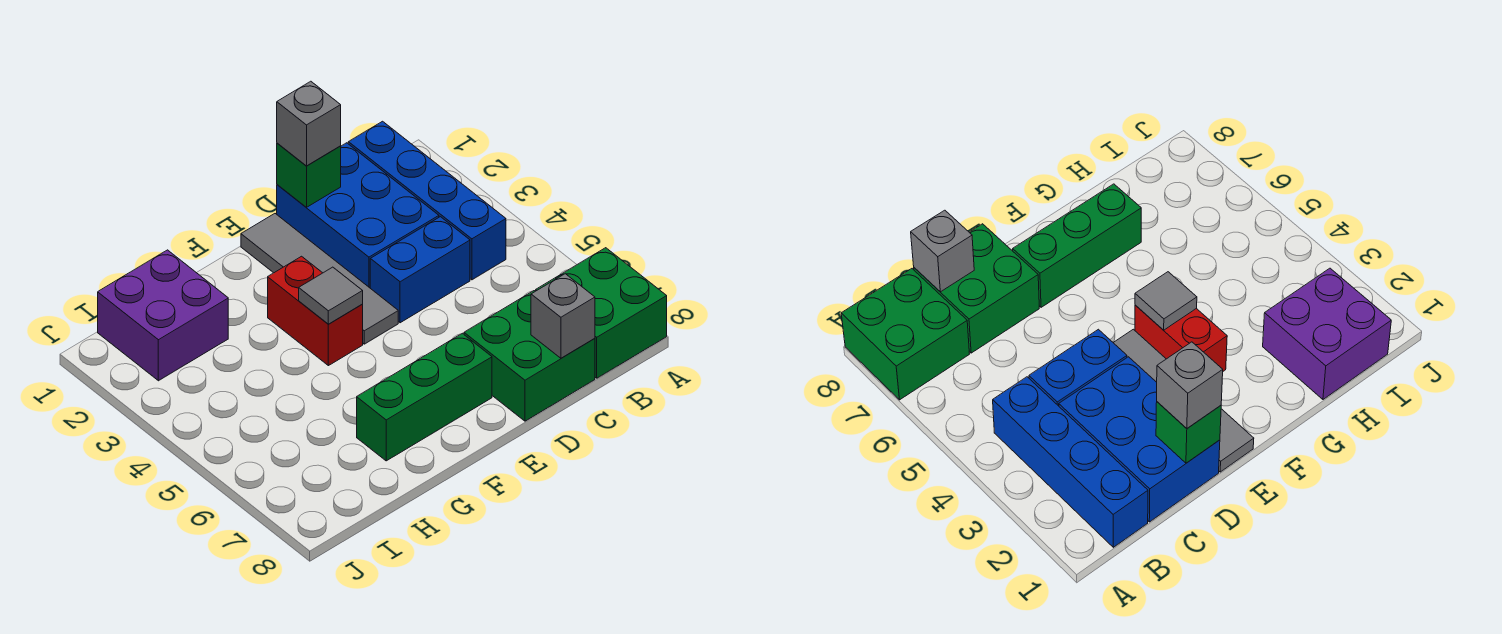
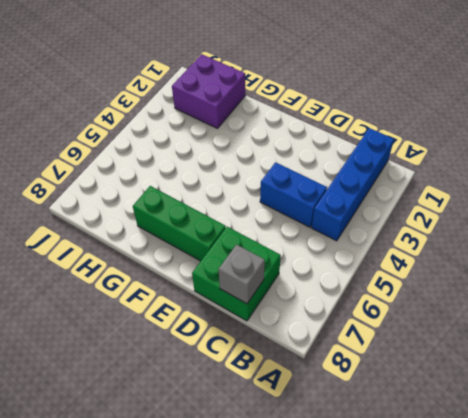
none -> green 2x2 brick [536,248,667,378]
none -> blue 2x3 brick [277,143,439,288]
none -> grey 1x4 tile [241,214,398,344]

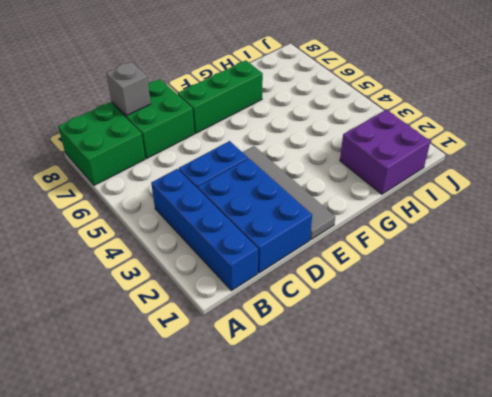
none -> red 1x2 brick [268,256,363,366]
none -> green 1x1 brick [277,143,341,207]
none -> grey 1x1 tile [299,267,363,324]

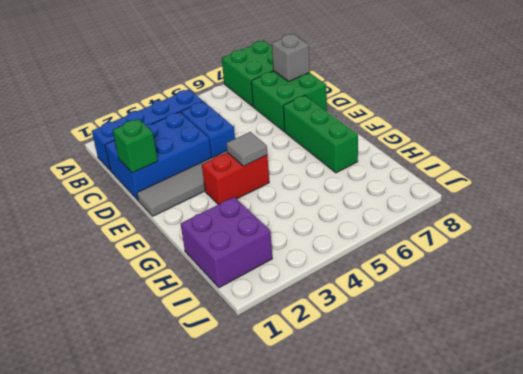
none -> grey 1x1 brick [277,81,341,166]

